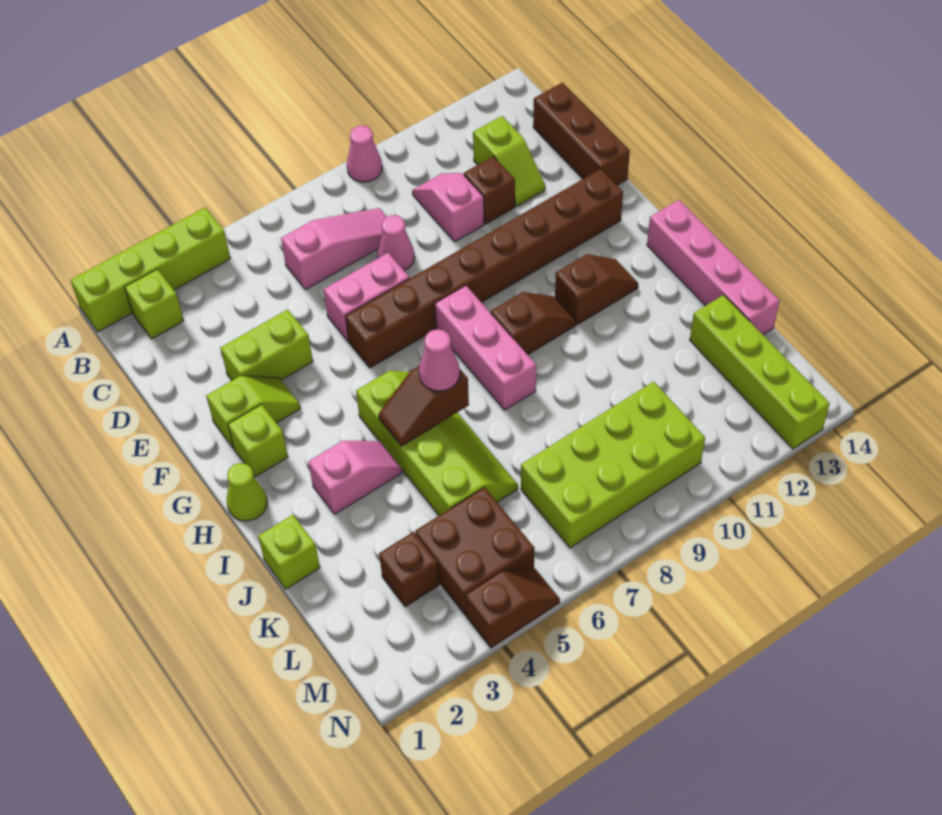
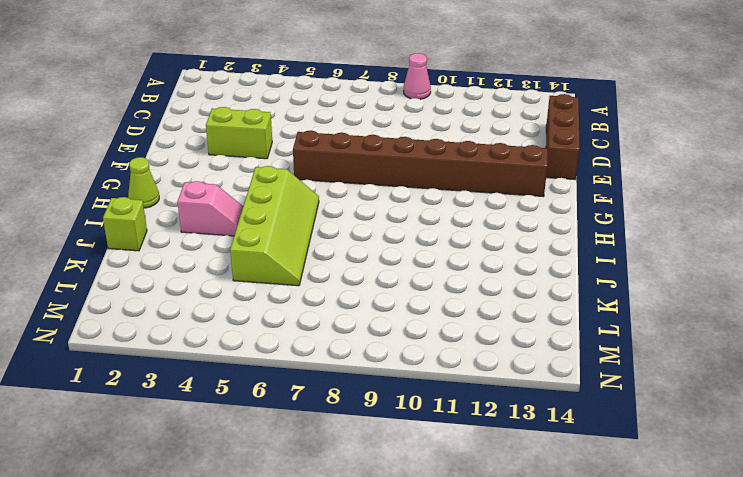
none -> lime 1x4 brick [71,207,230,332]
none -> lime 1x1 brick [125,269,184,339]
none -> pink 1x3 slope [281,208,387,290]

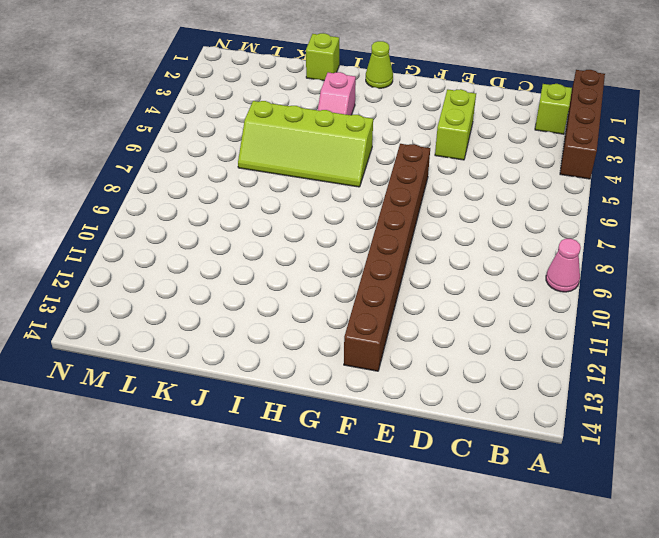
brown 1x4 brick [560,70,605,179] -> lime 1x4 brick [71,207,230,332]
none -> pink 1x3 slope [281,208,387,290]
none -> pink 1x2 slope [412,173,484,242]
none -> lime 1x2 slope [473,116,545,206]

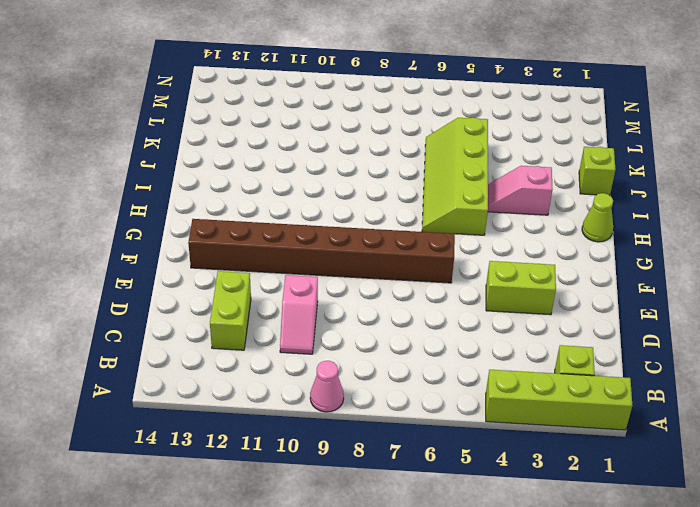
lime 1x2 brick [210,271,251,350] -> lime 1x2 slope [473,116,545,206]
none -> pink 1x3 slope [281,208,387,290]
none -> brown 1x3 brick [533,83,630,185]
none -> pink 1x1 cone [378,215,415,270]

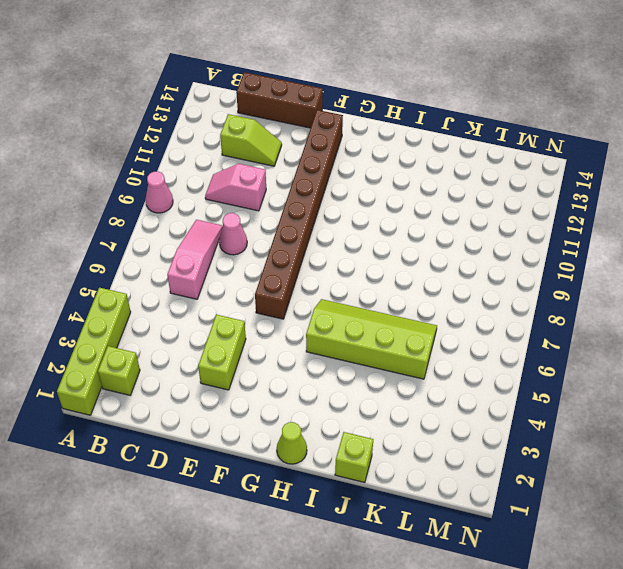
none -> brown 1x1 brick [464,156,515,224]
none -> pink 1x2 brick [323,253,410,341]
none -> lime 1x2 slope [206,376,301,448]

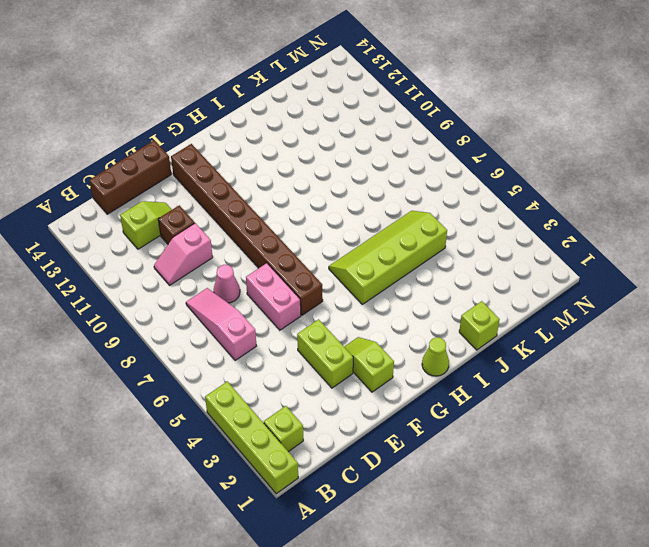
none -> pink 1x1 cone [347,125,382,182]
none -> lime 1x1 brick [228,404,288,477]
none -> pink 1x3 brick [435,286,536,410]

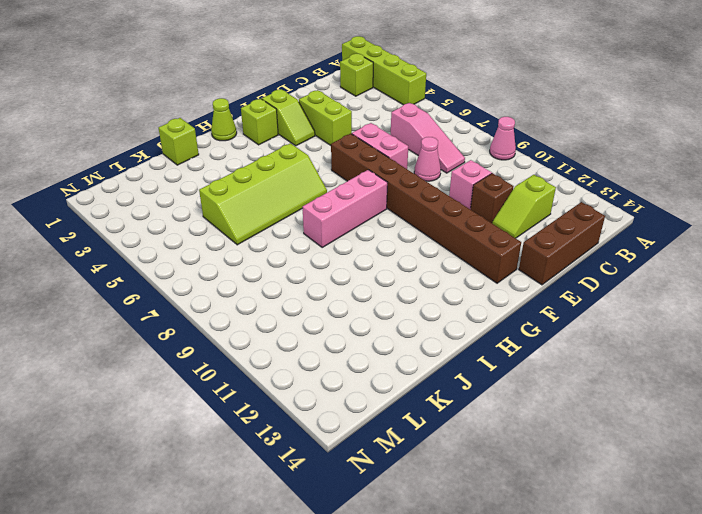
none -> brown 1x2 slope [491,292,576,355]
none -> brown 1x2 slope [555,254,638,324]
none -> pink 1x4 brick [647,200,780,335]

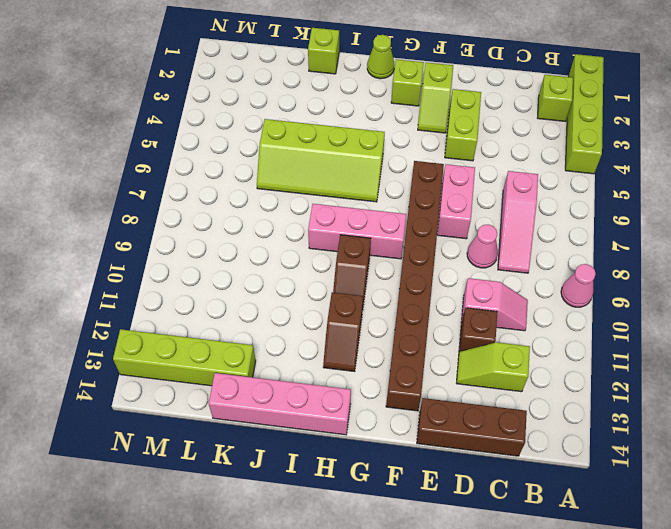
none -> pink 1x2 slope [308,441,402,514]
none -> brown 1x1 brick [379,532,439,607]
none -> brown 2x2 brick [415,487,535,615]

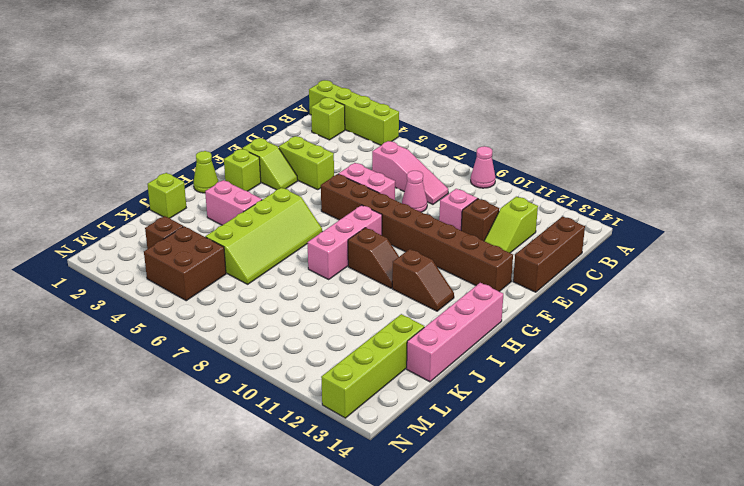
pink 1x2 brick [205,180,262,225] -> pink 1x2 slope [308,441,402,514]
none -> lime 2x4 brick [521,382,705,548]
none -> brown 1x2 slope [466,569,560,648]
none -> brown 1x2 slope [378,366,469,446]

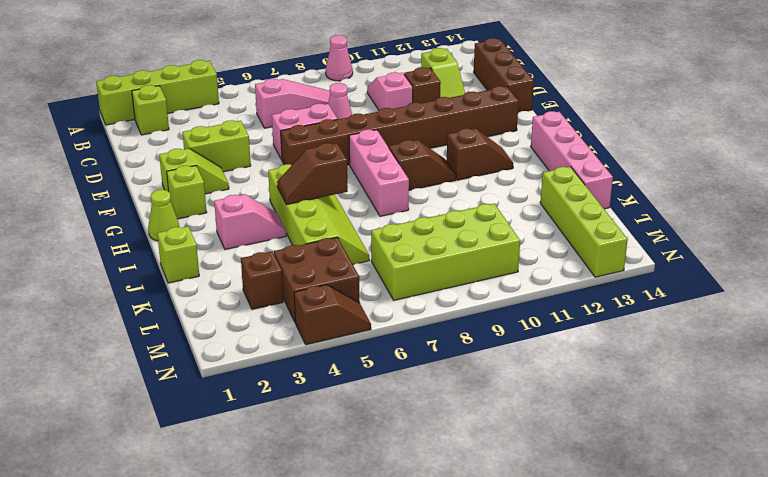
none -> pink 1x1 cone [419,329,460,391]

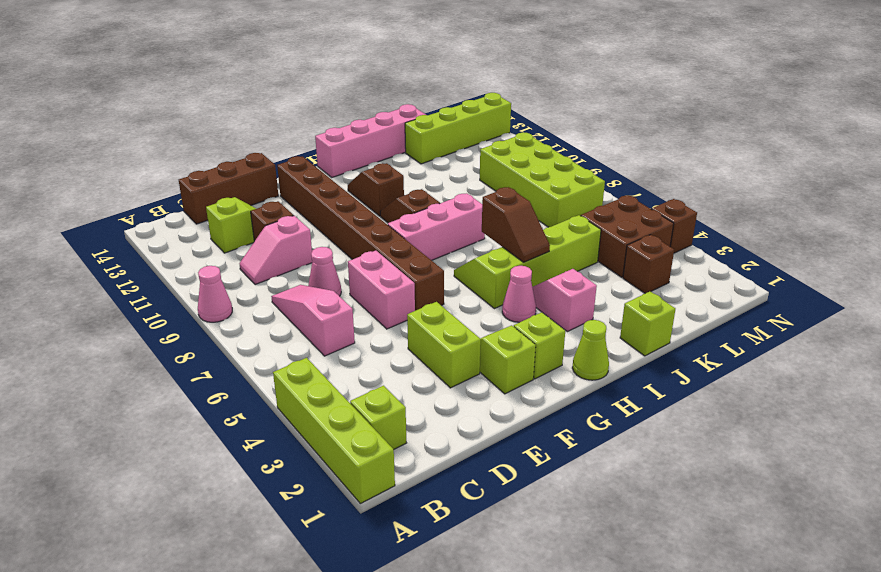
pink 1x1 cone [502,266,536,322] -> pink 1x1 cone moved to [419,329,460,391]

